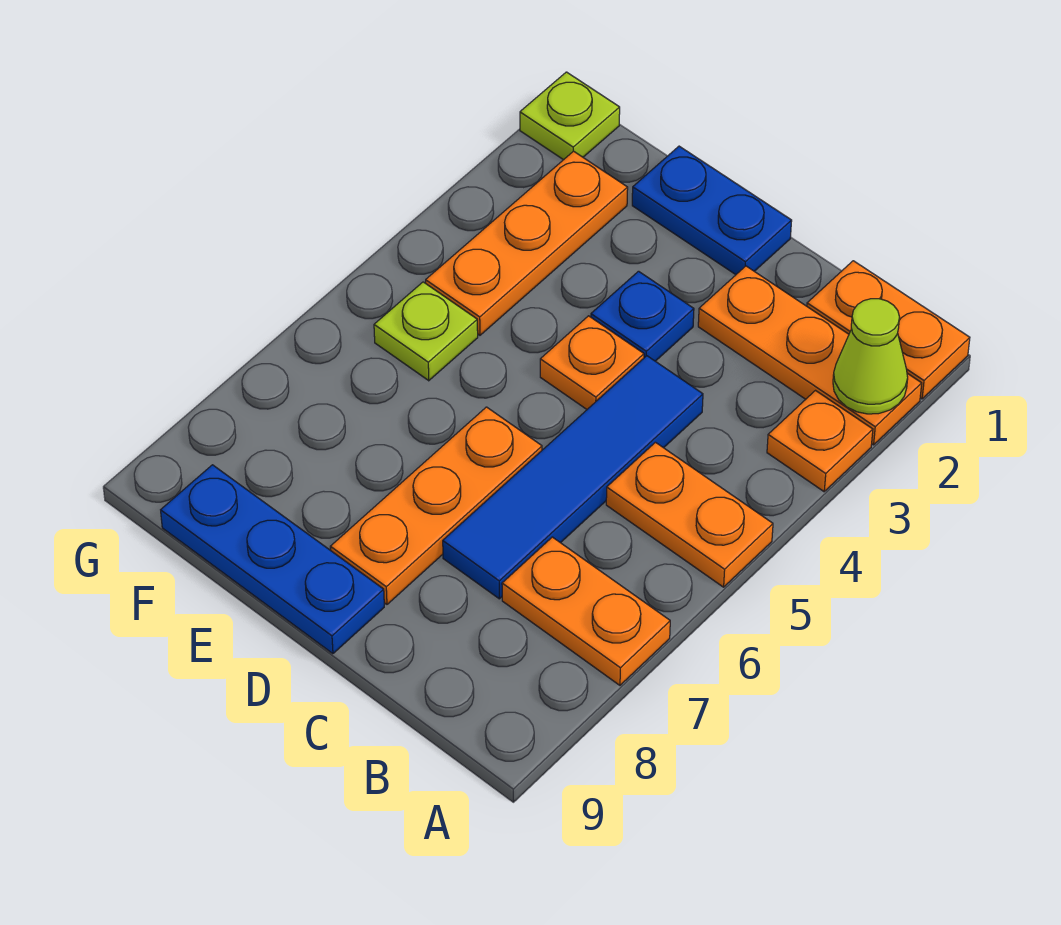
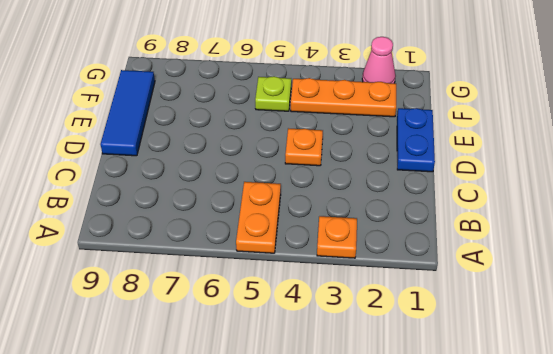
blue 1x3 tile [101,70,155,156] -> blue 1x3 plate [161,465,384,654]
pink 1x1 cone [362,37,396,83] -> none
none -> orange 1x2 plate [807,261,970,399]
none -> orange 1x3 plate [698,266,922,445]
none -> orange 1x2 plate [502,537,670,685]

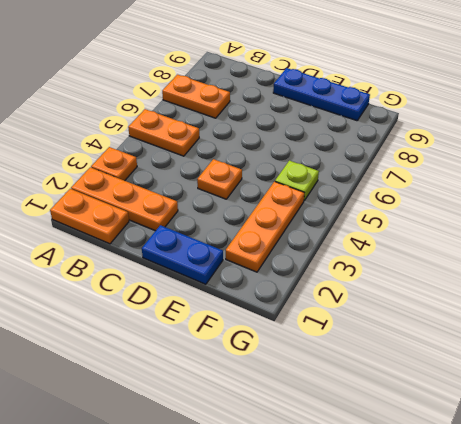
none -> blue 1x4 tile [443,356,703,599]
none -> blue 1x1 plate [591,271,694,361]
none -> orange 1x3 plate [330,407,542,604]

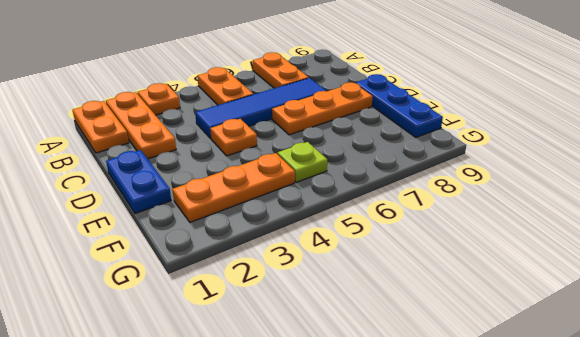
none -> blue 1x1 plate [591,271,694,361]
none -> lime 1x1 plate [520,72,620,160]
none -> lime 1x1 cone [833,299,908,414]

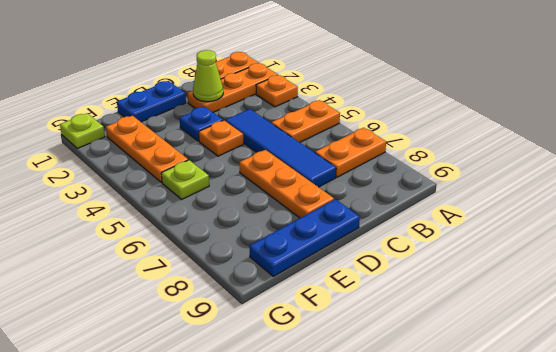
lime 1x1 cone [193,50,223,102] -> lime 1x1 cone moved to [833,299,908,414]

